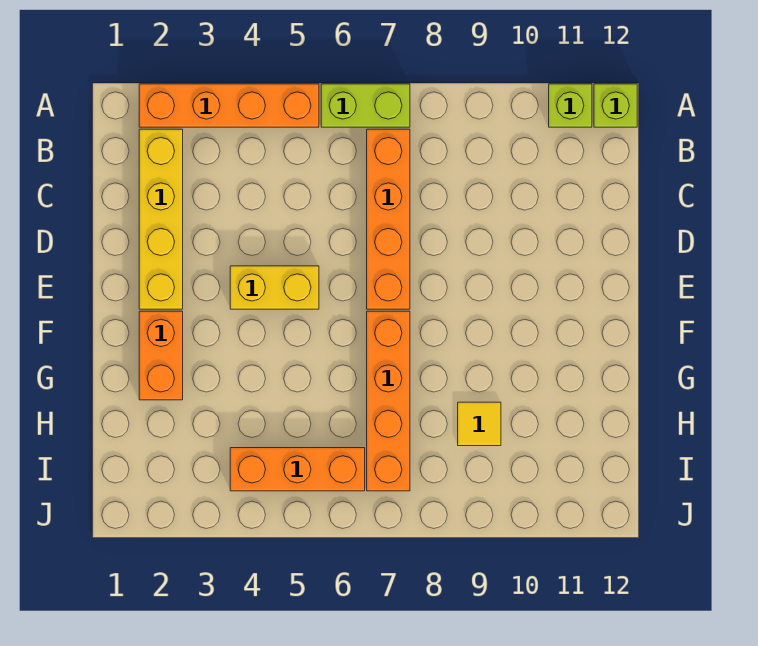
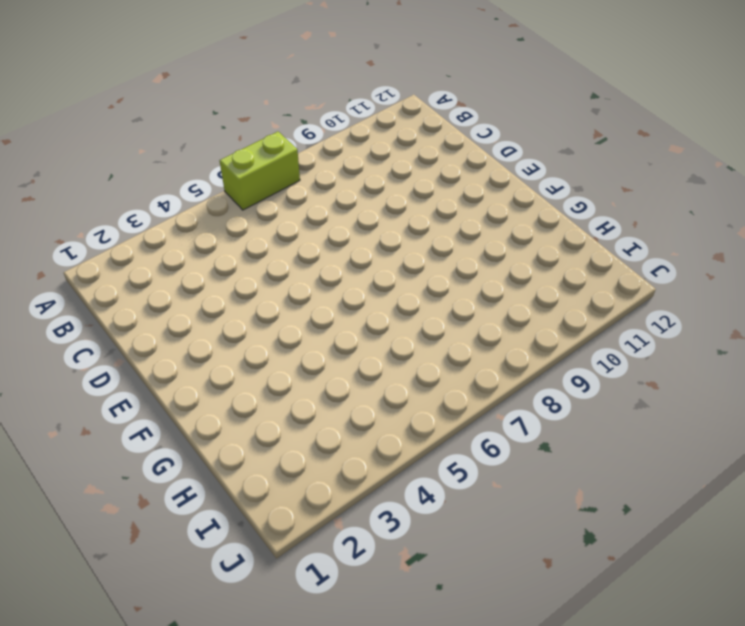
none -> orange 1x4 brick [139,84,319,127]
none -> lime 1x1 brick [549,84,592,127]

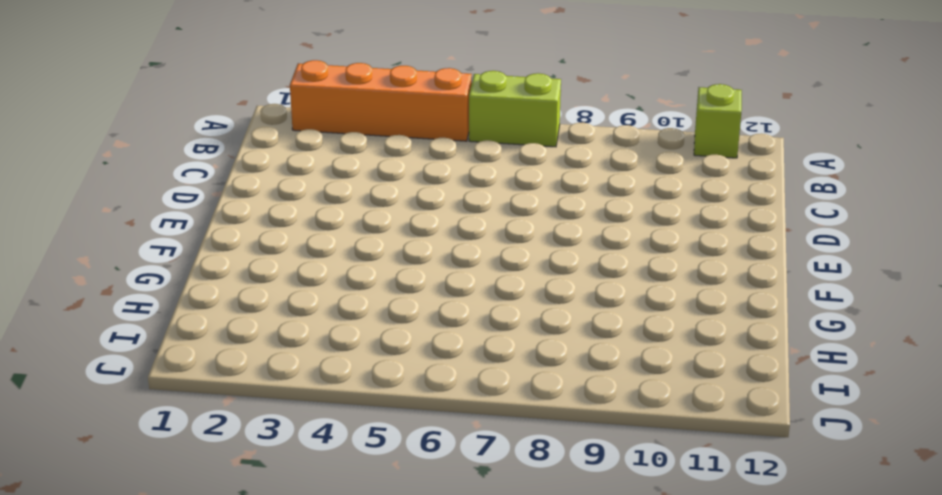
none -> lime 1x1 brick [594,84,637,127]
none -> yellow 1x4 brick [139,129,183,309]

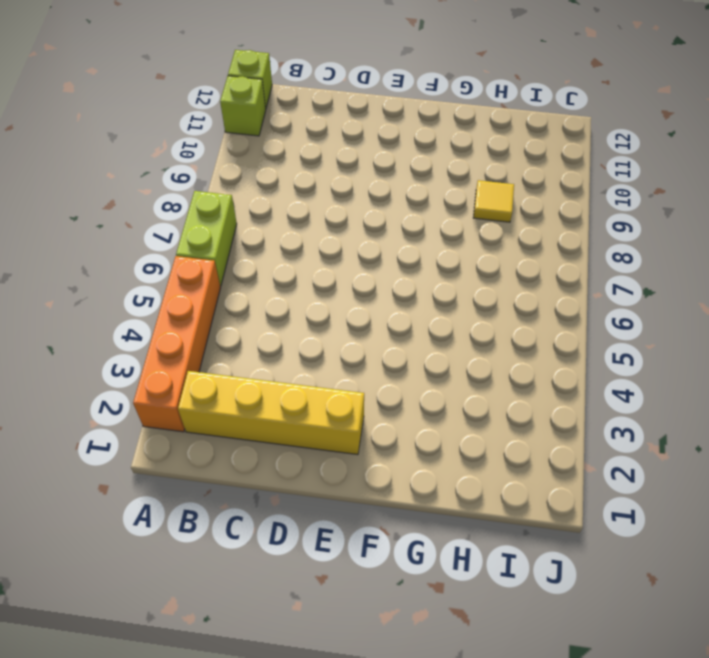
none -> orange 1x4 brick [367,129,410,309]
none -> yellow 1x2 brick [230,266,319,309]

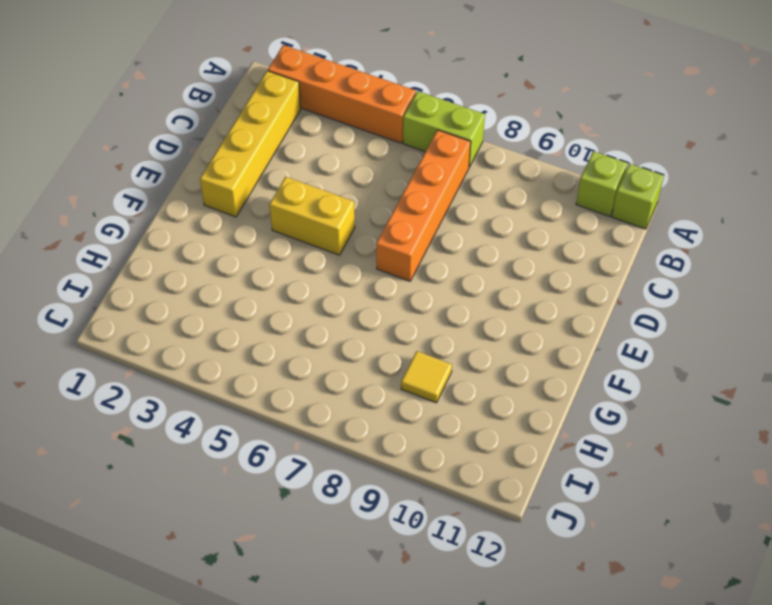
none -> orange 1x2 brick [139,311,183,400]
none -> orange 1x4 brick [367,311,410,491]

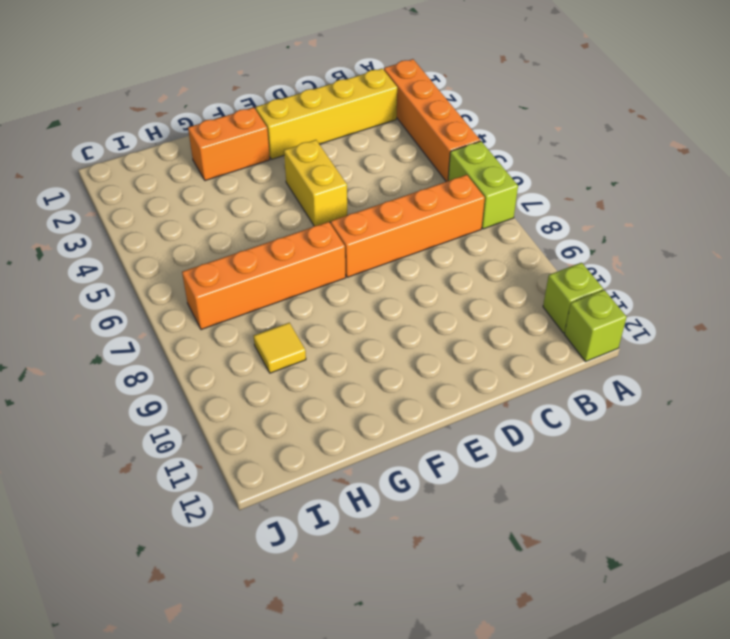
none -> orange 1x3 brick [230,448,365,491]

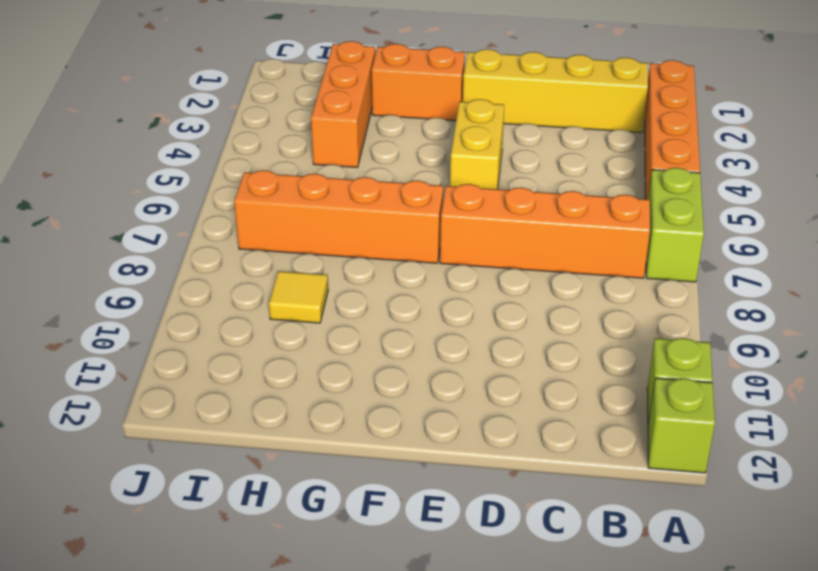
orange 1x3 brick [311,41,375,167] -> orange 1x3 brick moved to [230,448,365,491]

